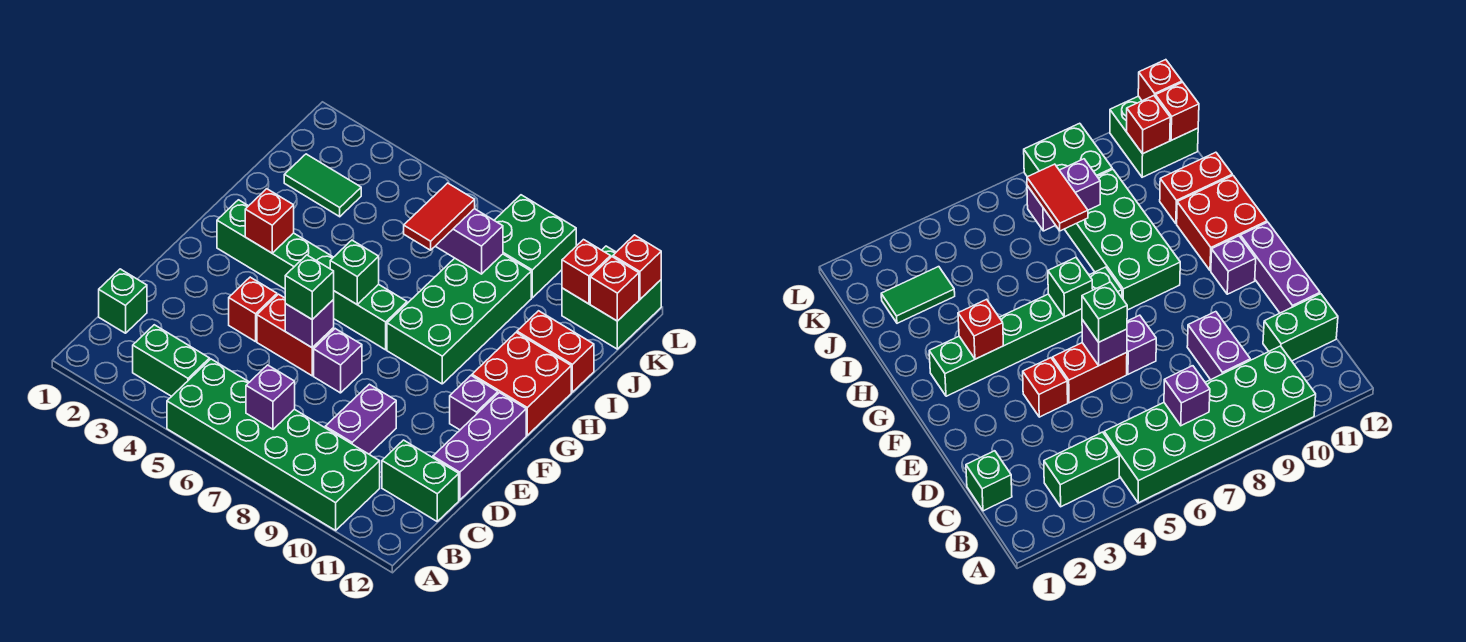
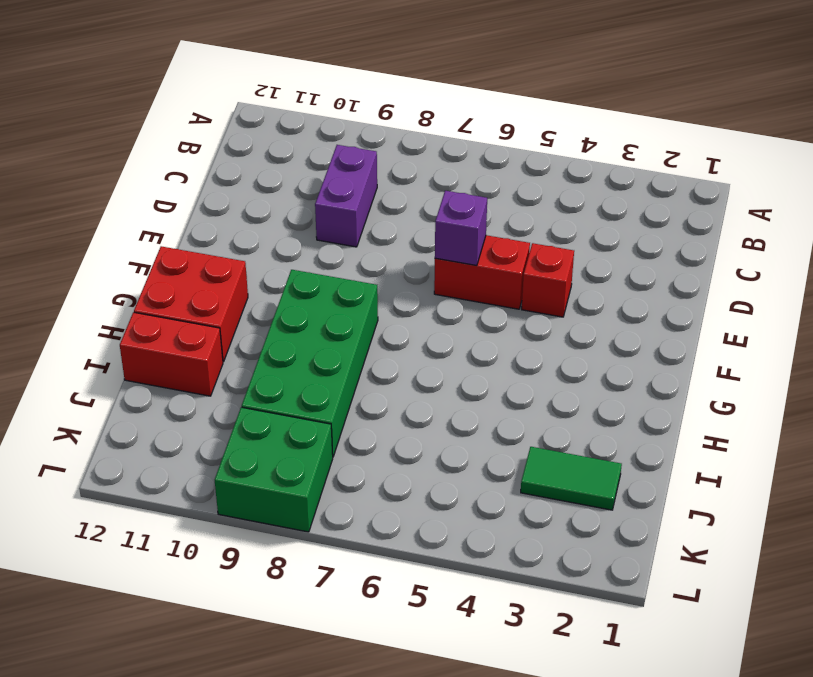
none -> green 2x6 brick [167,359,380,530]
none -> green 1x2 brick [133,325,210,396]
none -> green 1x1 brick [99,269,147,333]

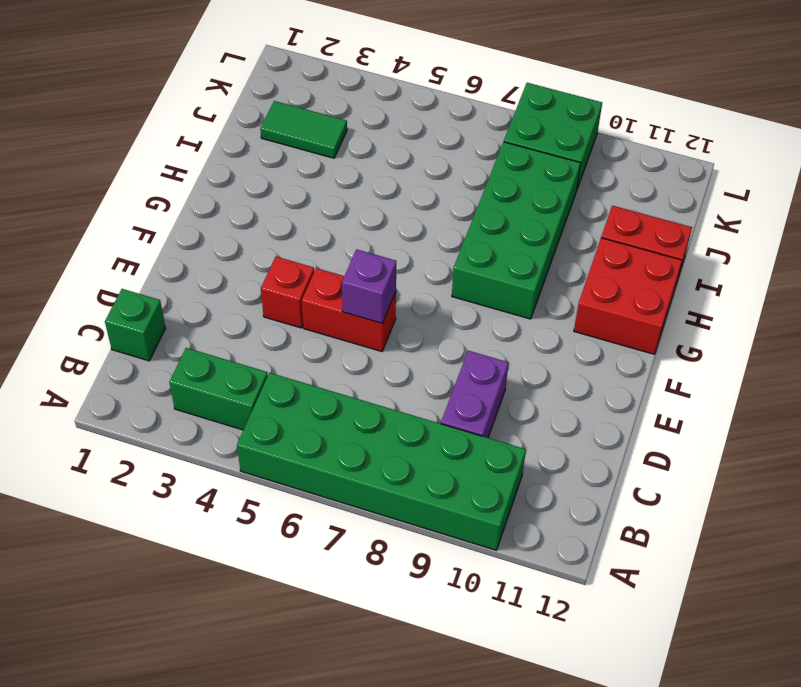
none -> green 1x2 brick [382,440,459,521]
none -> purple 1x3 brick [433,393,526,500]
none -> purple 1x1 brick [314,329,362,393]

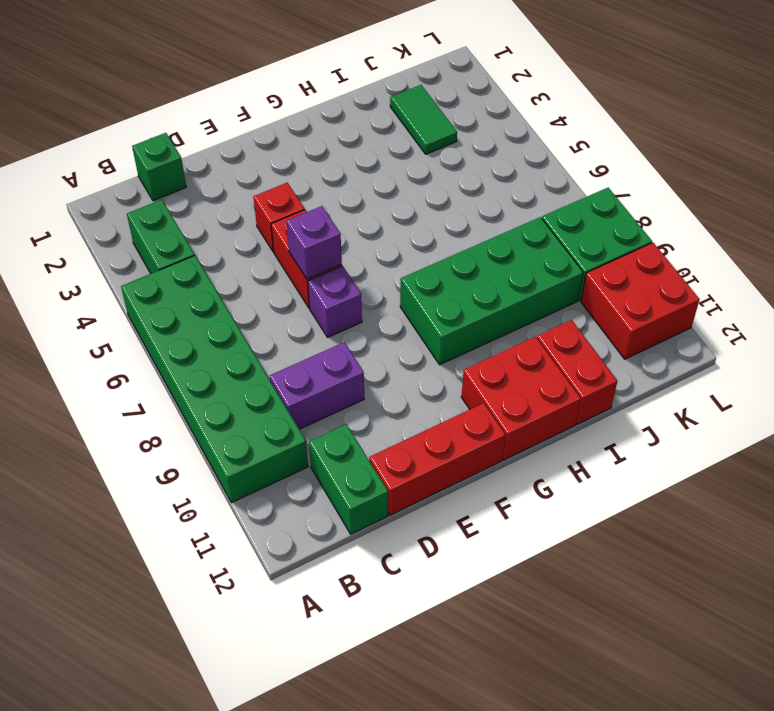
red 1x3 brick [369,403,505,515] -> purple 1x3 brick [433,393,526,500]
red 2x2 brick [581,243,700,359] -> green 2x2 brick [562,246,661,349]
none -> purple 1x1 brick [450,376,498,430]
none -> green 1x6 brick [217,200,407,350]
none -> purple 1x1 brick [246,365,295,429]

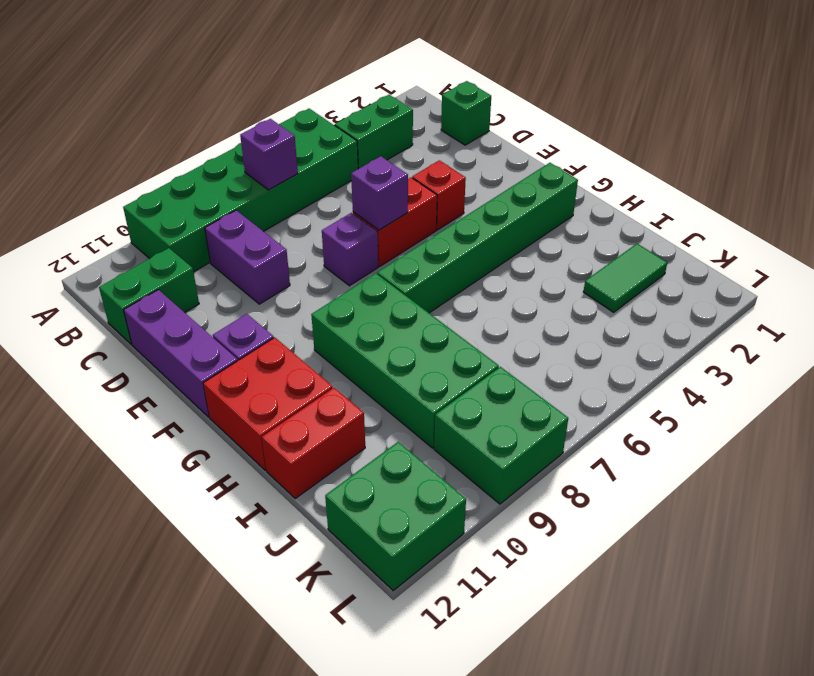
none -> red 1x1 brick [245,189,294,253]
none -> green 1x1 brick [330,240,379,304]
none -> purple 1x2 brick [436,209,503,274]

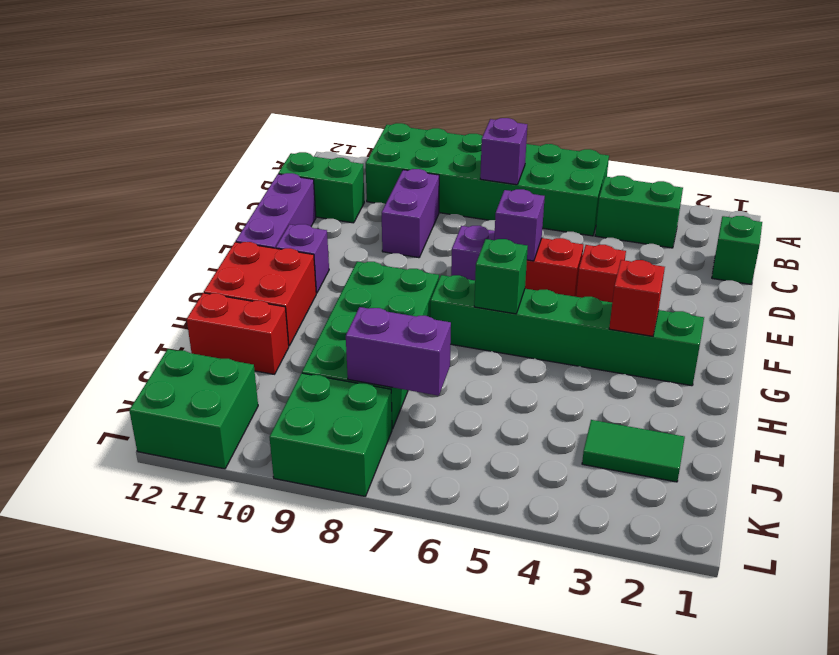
none -> red 1x1 brick [562,240,611,304]
none -> red 1x1 brick [590,257,639,321]
none -> red 1x1 brick [613,235,661,299]

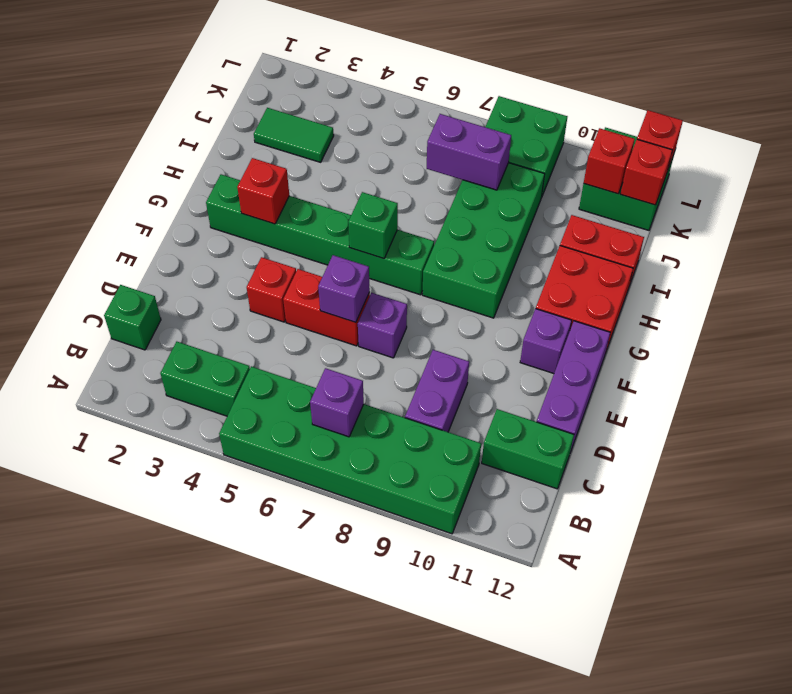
none -> green 1x1 brick [285,255,334,319]
none -> red 1x2 tile [404,183,475,250]

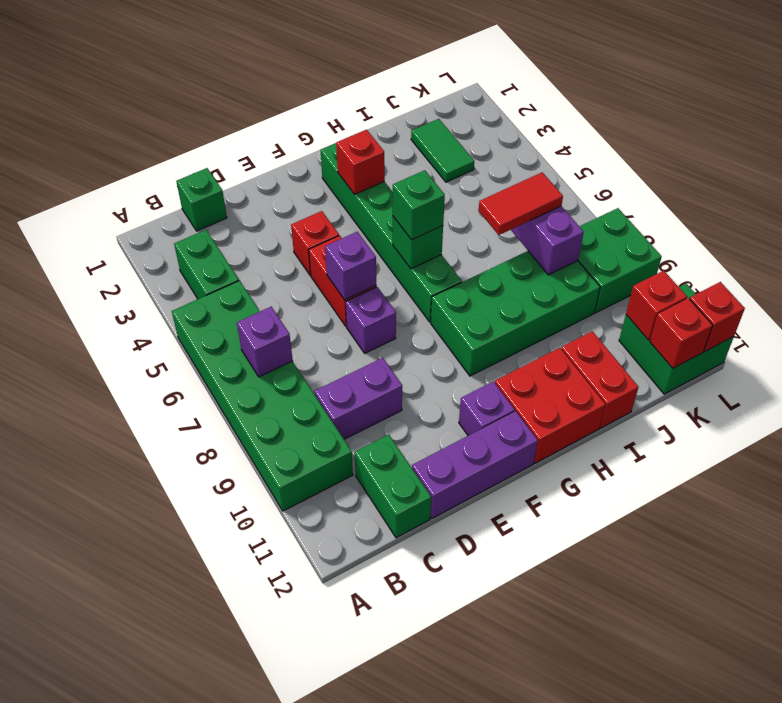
green 1x1 brick [393,170,445,240] -> green 1x1 brick moved to [285,255,334,319]

